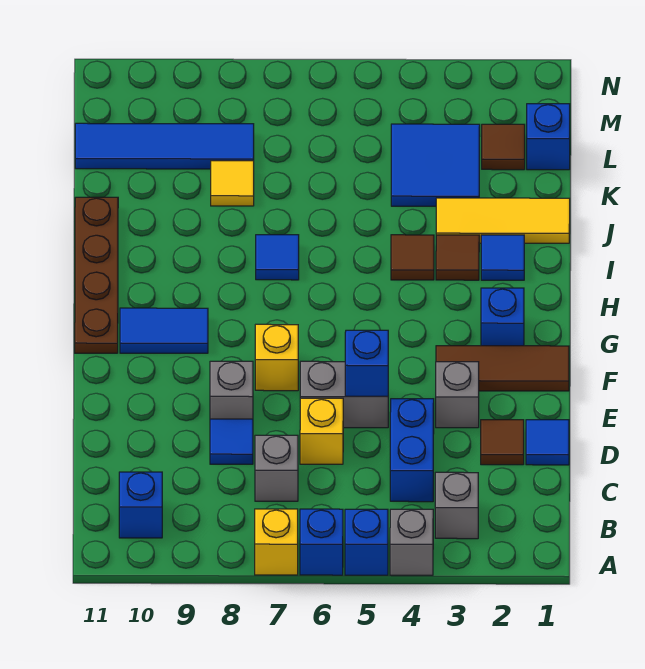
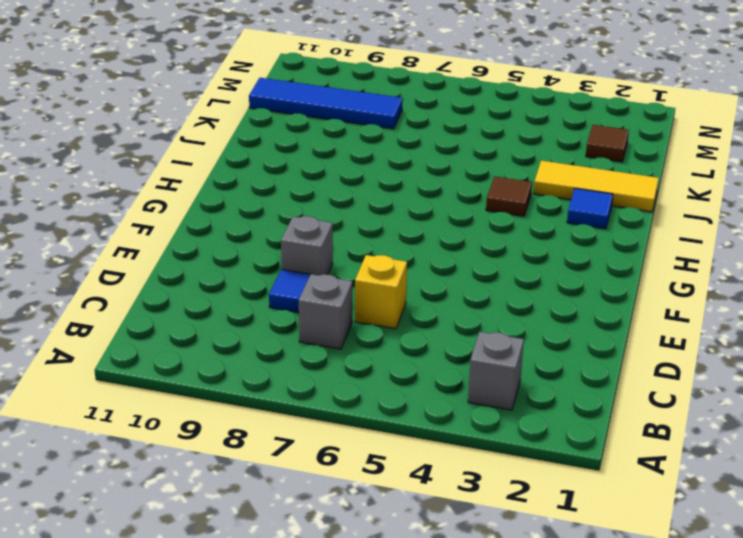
none -> grey 1x1 brick [390,509,433,575]
none -> blue 1x1 brick [345,509,388,575]
none -> blue 1x1 brick [300,509,343,575]
none -> yellow 1x1 brick [255,509,298,575]

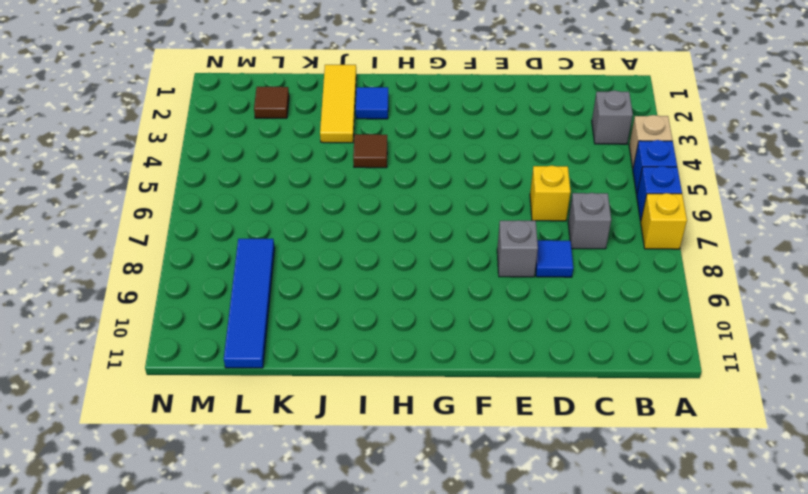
tan 1x1 brick [629,115,672,168] -> grey 1x1 brick [390,509,433,575]
none -> blue 1x1 brick [119,472,162,538]
none -> blue 1x2 brick [390,399,434,502]
none -> blue 1x1 tile [526,420,569,465]
none -> brown 1x1 tile [481,420,524,465]

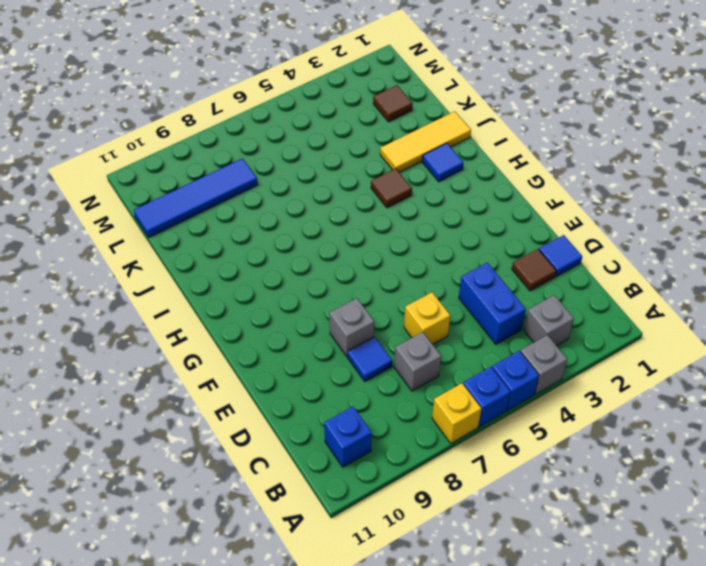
none -> grey 1x1 brick [436,362,479,428]
none -> grey 1x2 brick [300,361,388,428]
none -> brown 1x3 tile [436,346,569,391]
none -> yellow 1x1 brick [255,324,298,391]

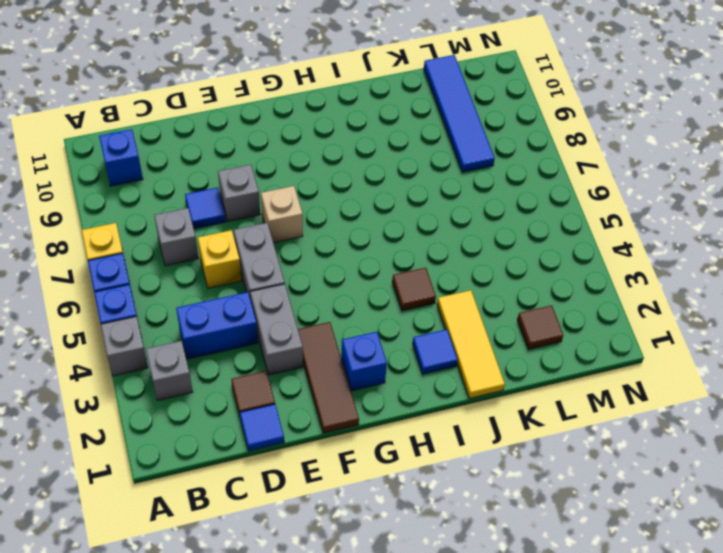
grey 1x2 brick [250,284,303,375] -> grey 1x1 brick [436,362,479,428]
tan 1x1 brick [261,186,303,243] -> yellow 1x1 brick [255,324,298,391]
none -> blue 1x2 tile [120,308,208,353]
none -> brown 1x4 plate [75,197,118,353]
none -> brown 1x1 tile [436,235,479,280]
none -> blue 1x1 tile [256,235,299,280]

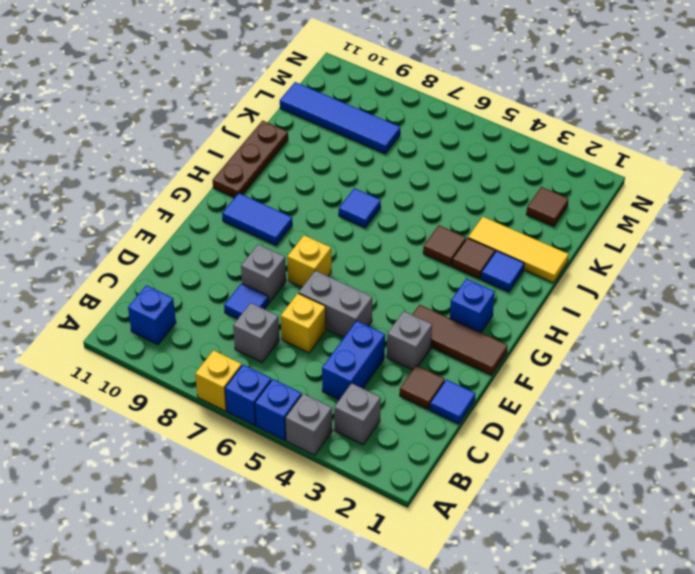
brown 1x3 plate [213,121,288,198] -> brown 1x4 plate [75,197,118,353]
none -> blue 2x2 tile [391,124,480,206]
none -> yellow 1x1 tile [211,161,254,206]
none -> blue 1x1 brick [527,104,570,170]
none -> blue 1x1 brick [345,330,388,396]

